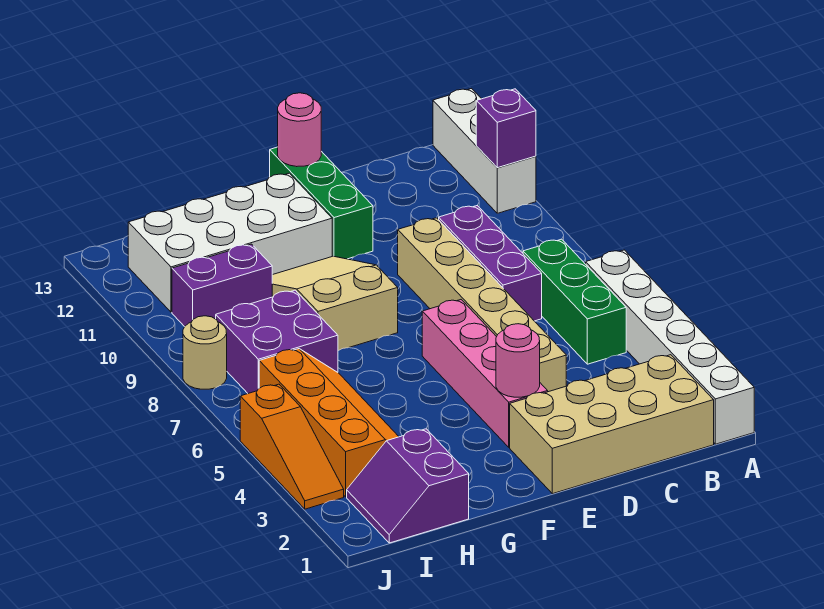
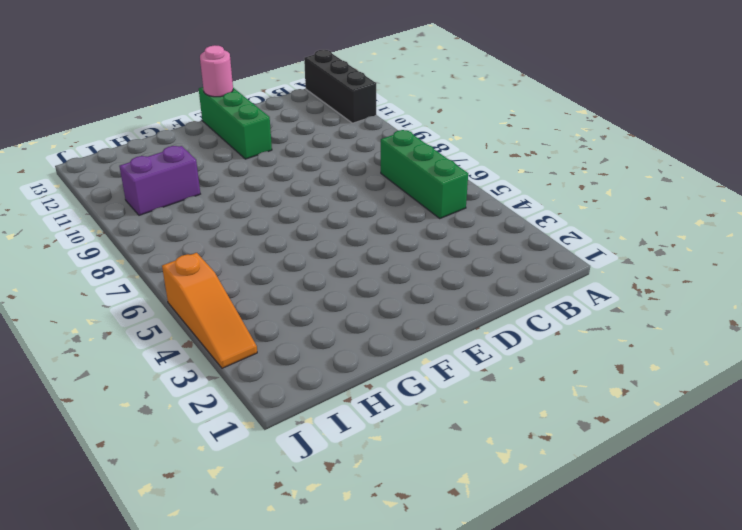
black 1x3 brick [304,50,376,123] -> white 1x3 brick [433,89,536,213]
none -> white 1x6 brick [586,250,754,444]
none -> tan 2x4 brick [510,355,714,494]
none -> purple 1x3 brick [439,205,542,321]

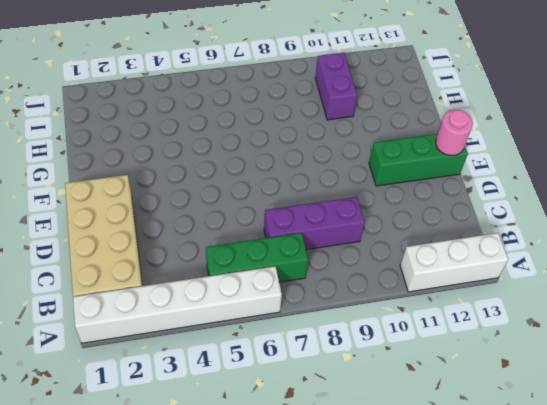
none -> tan 1x6 brick [398,218,566,392]
none -> pink 1x4 brick [422,300,548,447]
none -> tan 2x3 slope [272,256,398,351]

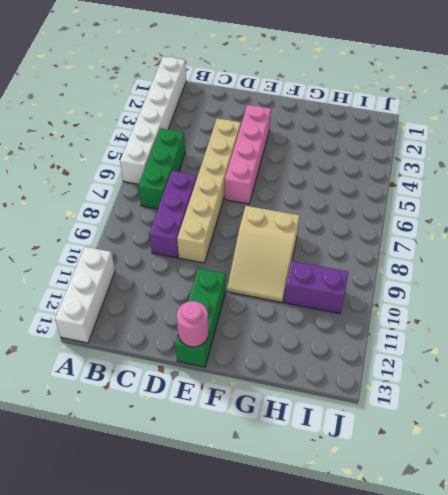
none -> tan 2x4 brick [510,355,714,494]
none -> white 2x4 brick [128,173,332,312]
none -> purple 2x2 slope [347,429,469,543]

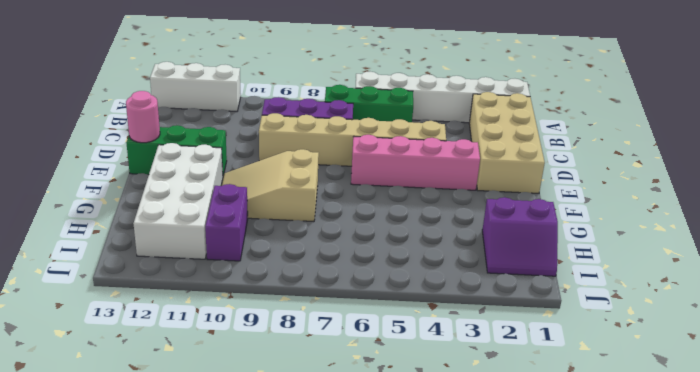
none -> orange 2x4 slope [259,349,399,497]
none -> purple 2x2 brick [216,290,338,393]
none -> orange 1x3 slope [240,384,344,509]

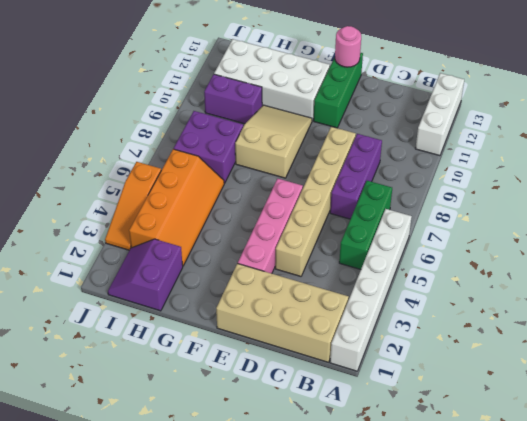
none -> tan 1x1 round brick [183,316,227,389]
none -> purple 1x1 brick [476,89,536,168]
none -> pink 1x1 round brick [496,324,540,397]

